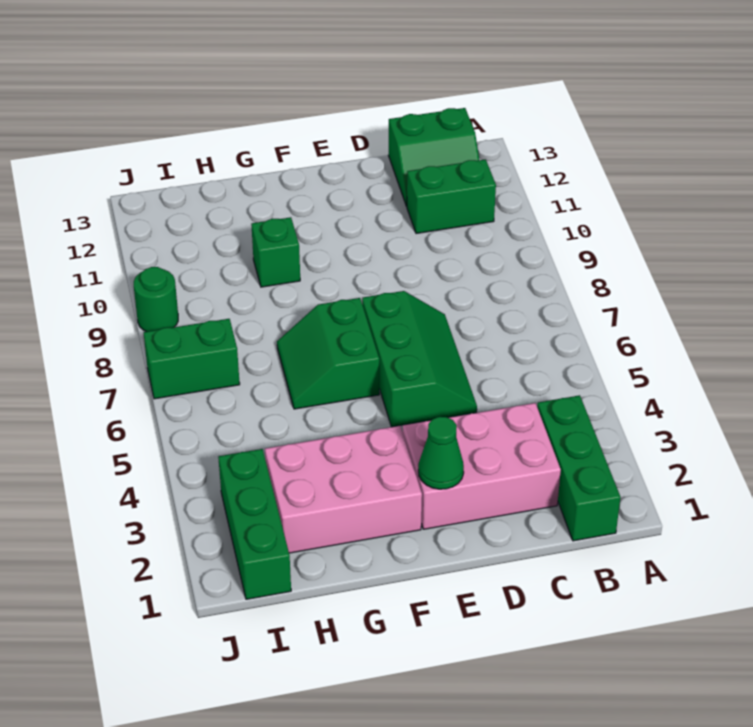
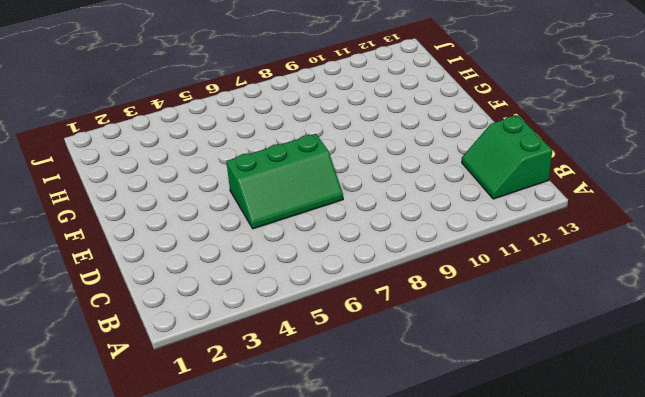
none -> green 1x3 brick [537,395,620,541]
none -> green 1x2 brick [407,159,496,234]
none -> pink 2x3 brick [403,403,561,529]

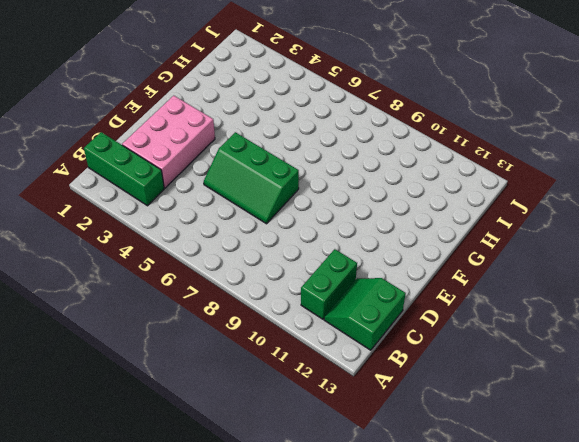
none -> pink 2x3 brick [265,426,422,553]
none -> green 2x2 slope [277,298,379,409]
none -> green 1x1 brick [251,217,300,287]

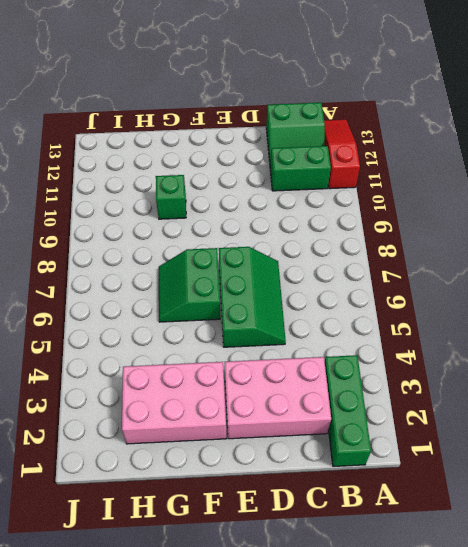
red 1x3 slope [324,120,360,189] -> none
none -> green 1x3 brick [218,449,291,599]
none -> green 1x2 brick [143,319,240,399]
none -> green 1x1 round brick [134,267,178,332]

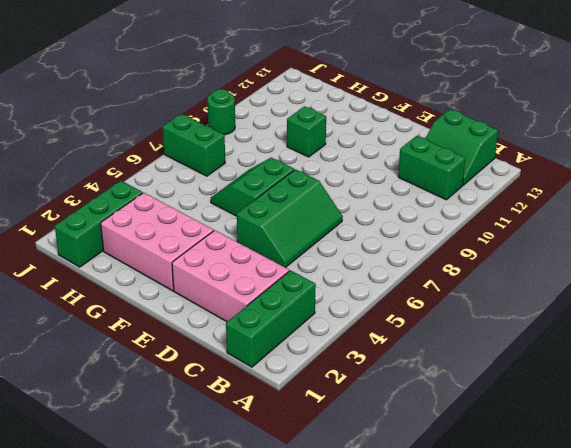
none -> green 1x1 cone [418,417,464,489]

